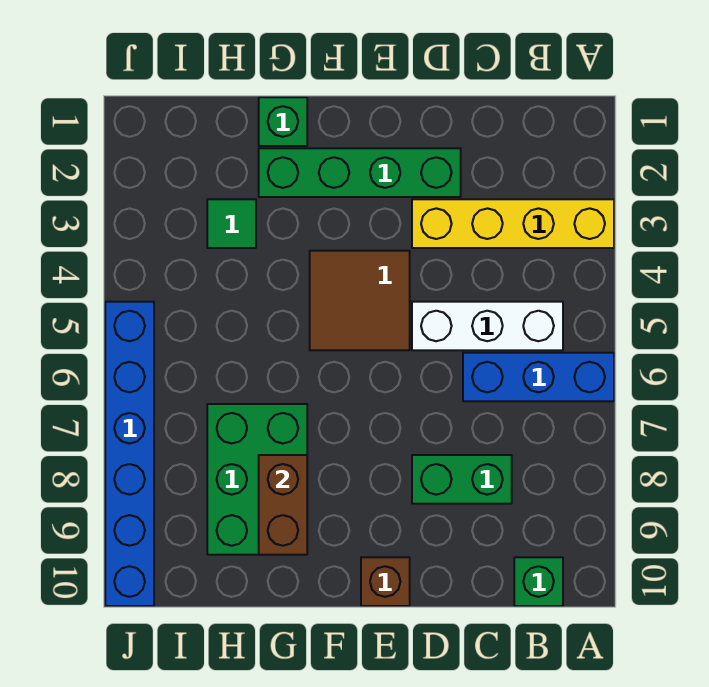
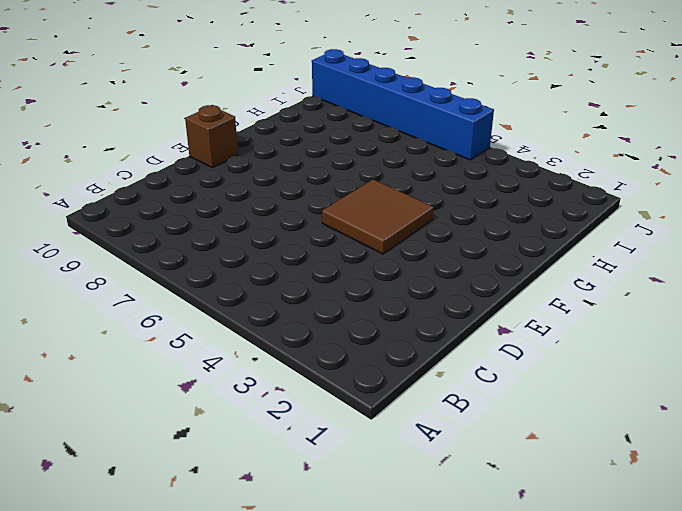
none -> yellow 1x4 brick [412,199,614,248]
none -> blue 1x3 brick [463,353,614,401]
none -> white 1x3 brick [412,302,563,350]

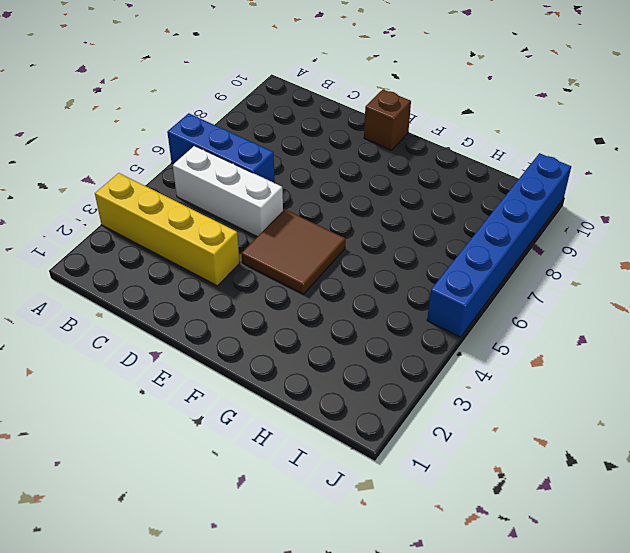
none -> green 1x1 brick [514,557,563,606]
none -> green 1x2 brick [412,455,512,504]
none -> green 1x4 brick [259,148,461,197]

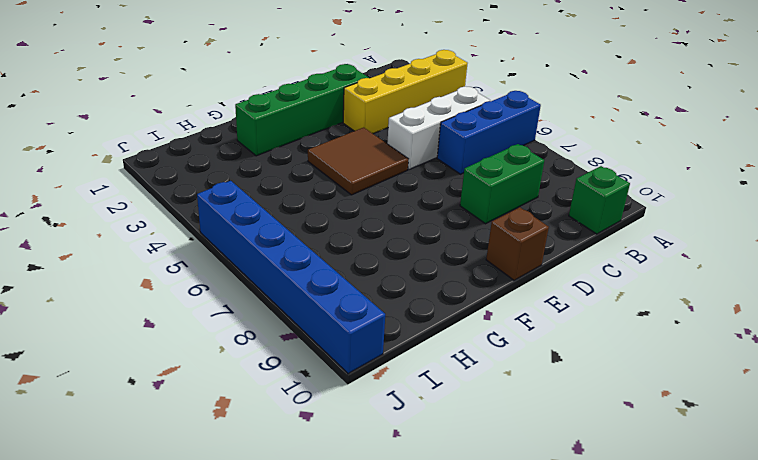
none -> green 1x1 brick [259,97,307,146]
none -> green 2x3 brick [207,404,307,555]
none -> green 1x1 tile [207,199,256,248]

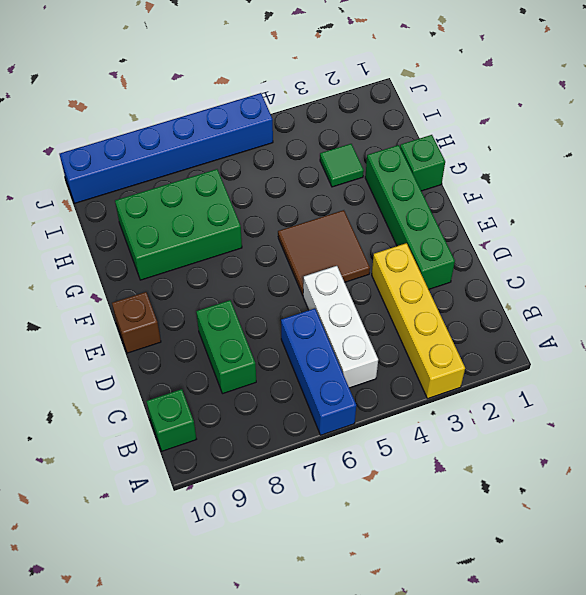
none -> brown 1x2 brick [259,455,307,555]

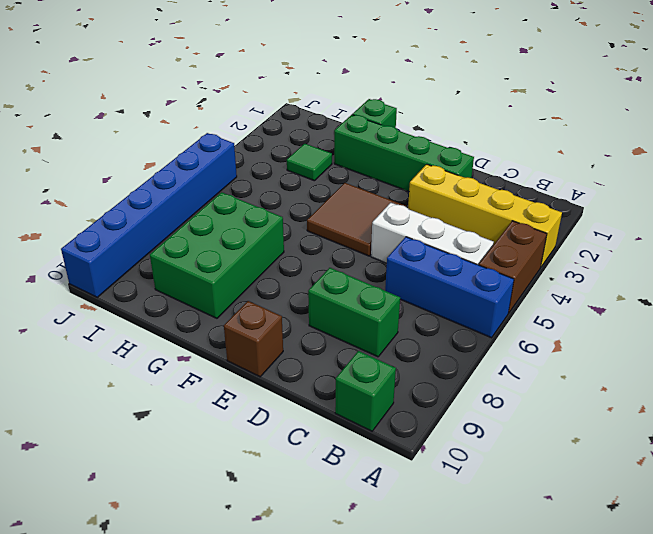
brown 1x2 brick [479,221,547,313] -> brown 1x2 brick moved to [259,455,307,555]

